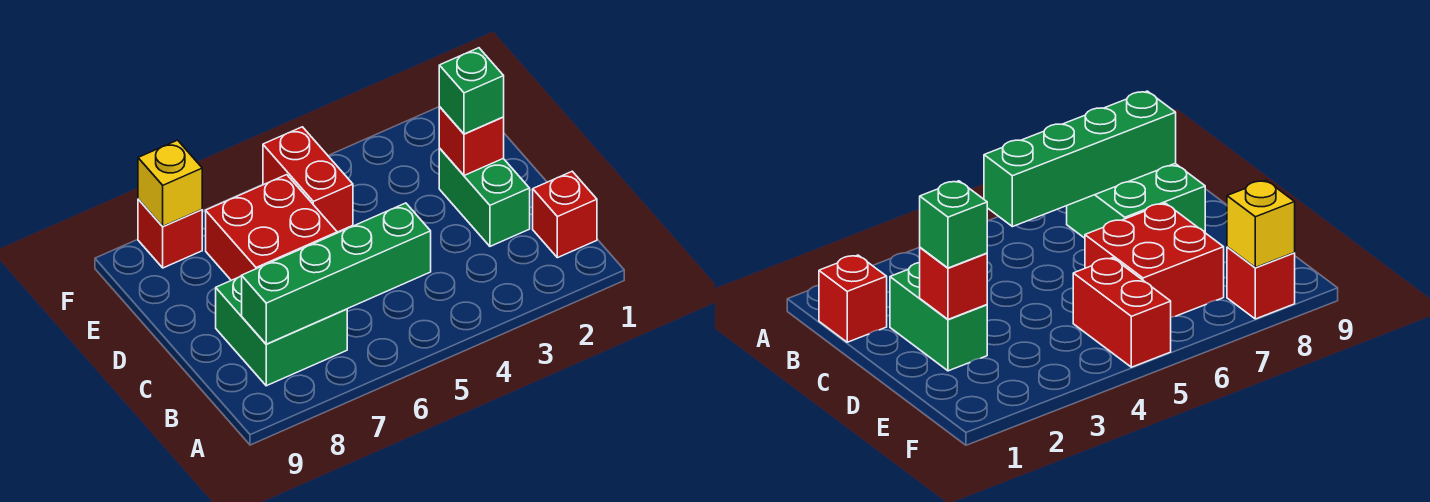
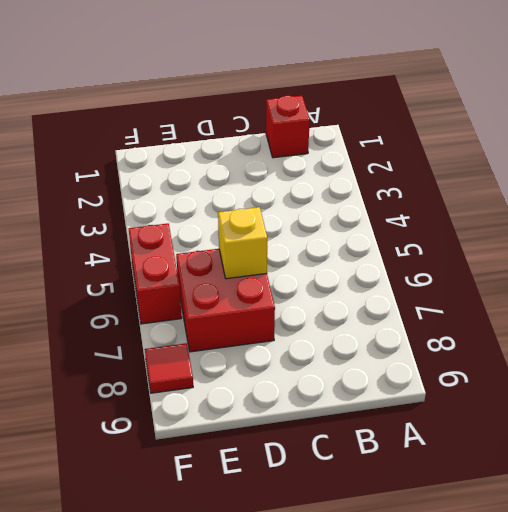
yellow 1x1 brick [218,207,267,279] -> yellow 1x1 brick moved to [138,140,202,226]
red 1x2 brick [129,223,182,324] -> red 1x2 brick turned to [263,127,353,232]
red 1x1 tile [145,343,193,393] -> red 1x1 brick [138,199,202,268]
none -> green 2x2 brick [216,276,347,386]
none -> green 1x2 brick [439,148,530,246]

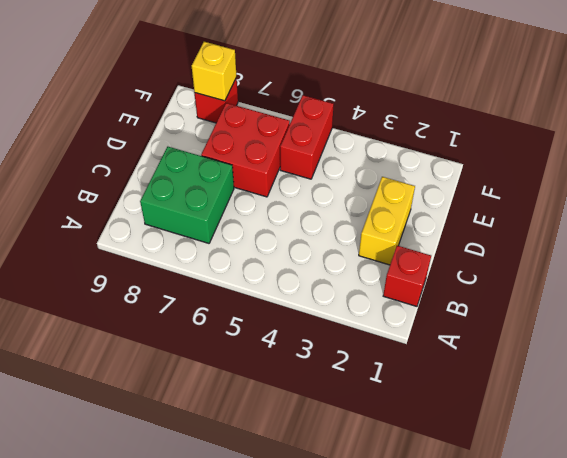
yellow 1x2 brick [359,177,415,265] -> green 1x2 brick [439,148,530,246]
none -> green 1x4 brick [242,203,431,344]
none -> red 1x1 brick [439,107,504,176]

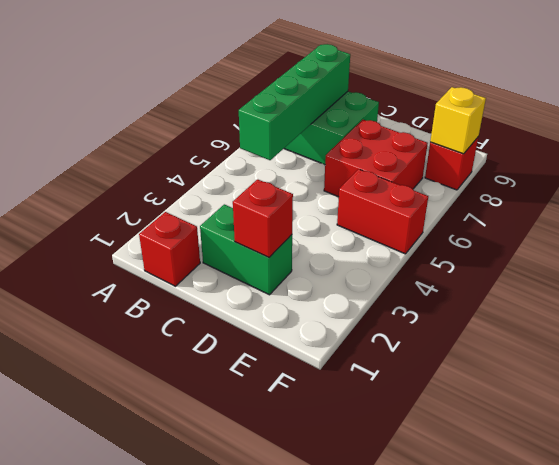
none -> green 1x1 brick [439,48,504,134]

